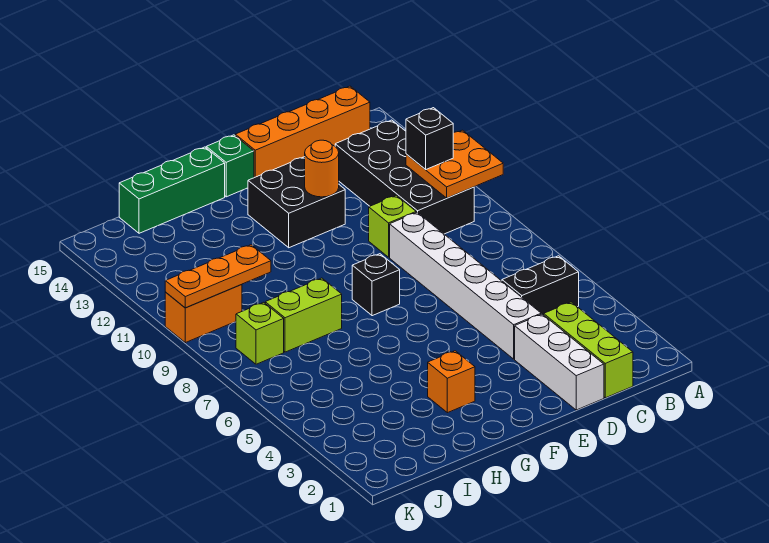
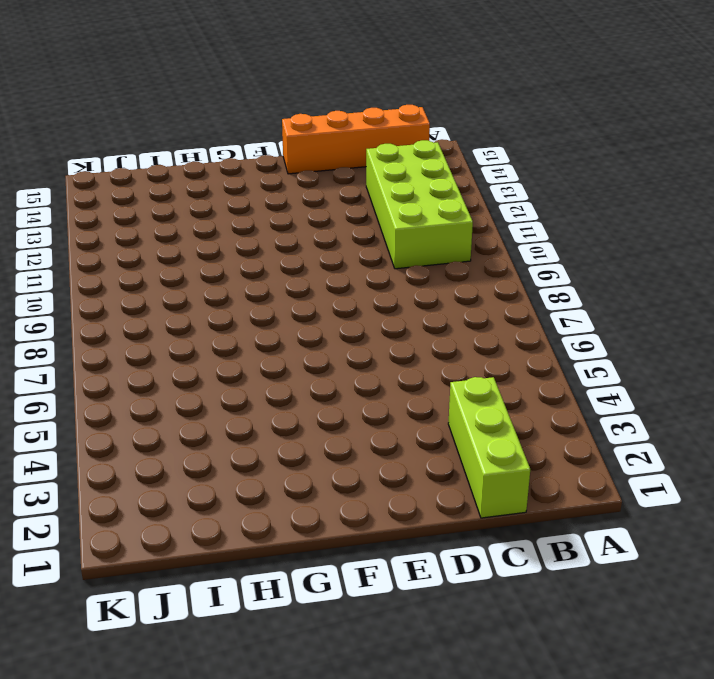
lime 2x4 brick [366,140,473,269] -> black 2x4 brick [335,120,474,234]
none -> black 1x2 brick [502,256,579,315]
none -> white 1x3 brick [515,314,604,410]
none -> white 1x6 brick [390,212,541,359]

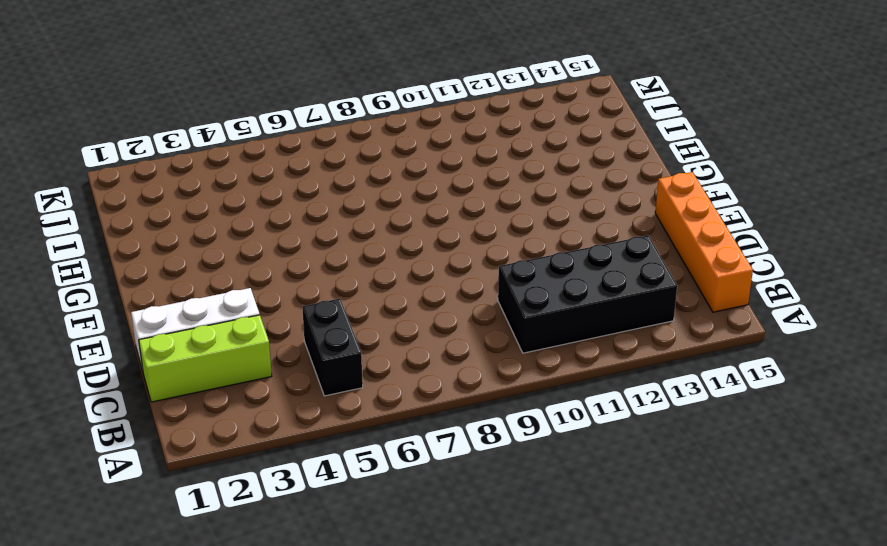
none -> white 1x6 brick [390,212,541,359]
none -> lime 1x1 brick [369,195,416,257]
none -> black 2x2 brick [248,157,345,248]

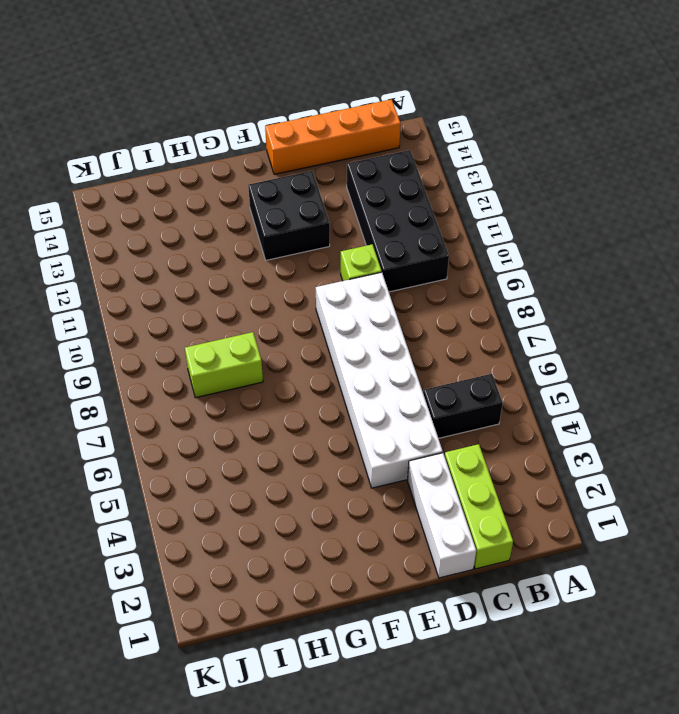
white 2x6 brick [316,272,443,488] -> white 1x6 brick [390,212,541,359]
none -> black 1x1 brick [352,254,400,316]
none -> green 1x1 brick [206,135,254,197]
none -> orange 1x1 brick [428,351,475,413]

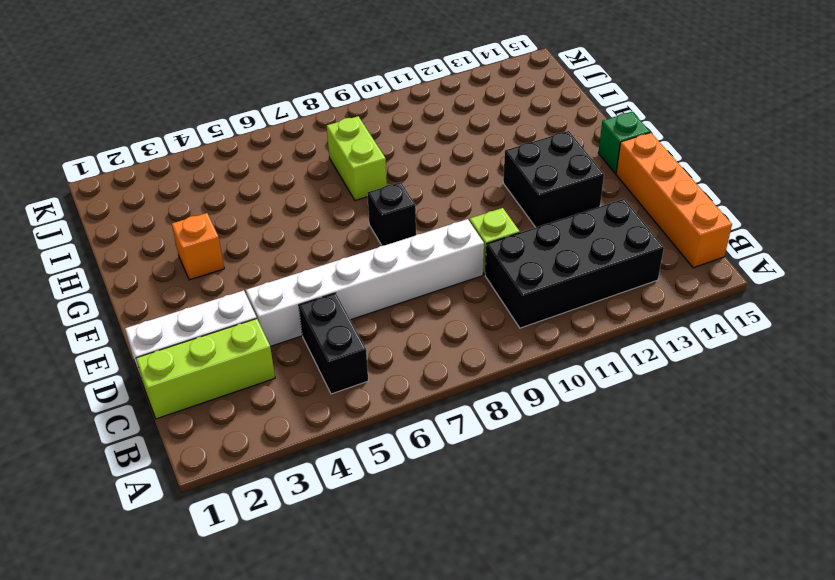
none -> green 1x3 brick [119,147,225,233]
none -> lime 1x1 brick [236,302,284,364]
none -> orange 1x2 brick [165,285,242,343]

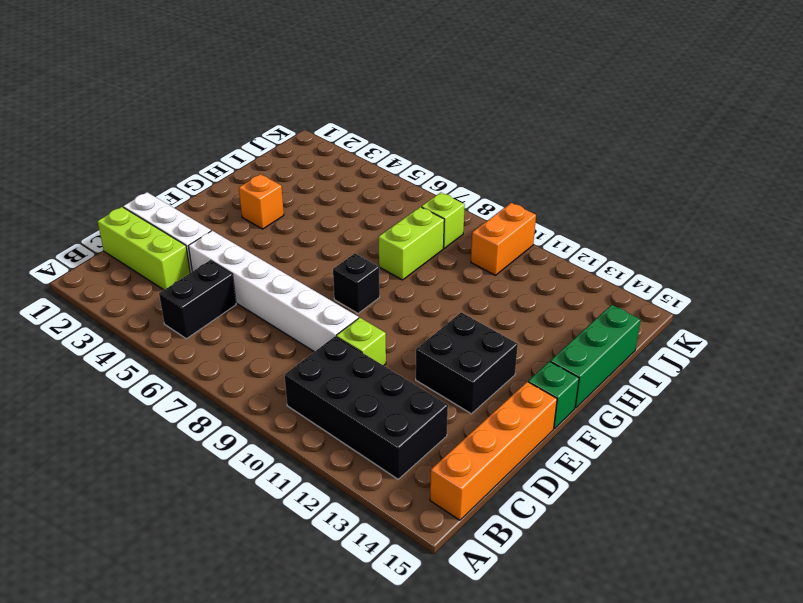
none -> orange 2x2 plate [406,130,503,198]
none -> orange 1x1 round brick [305,140,339,197]
none -> orange 1x3 plate [165,245,271,308]

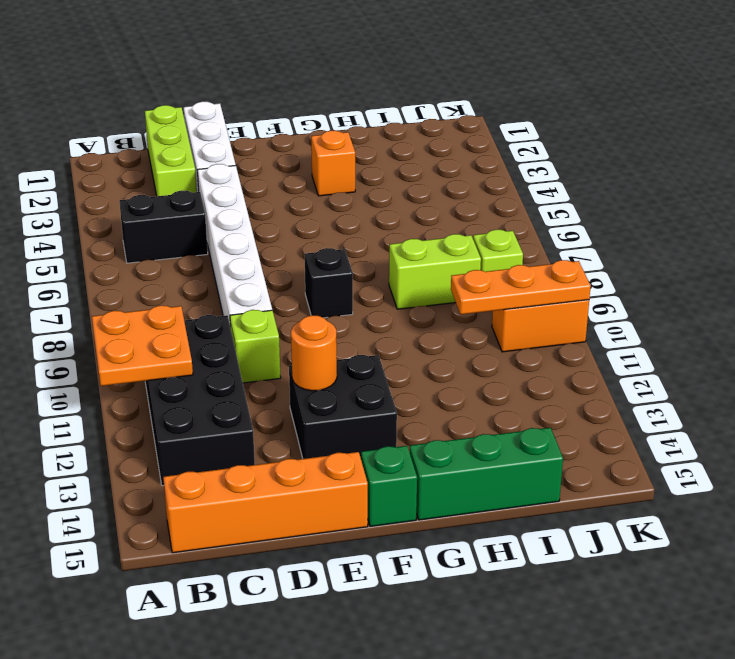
none -> black 1x1 brick [406,108,453,170]

